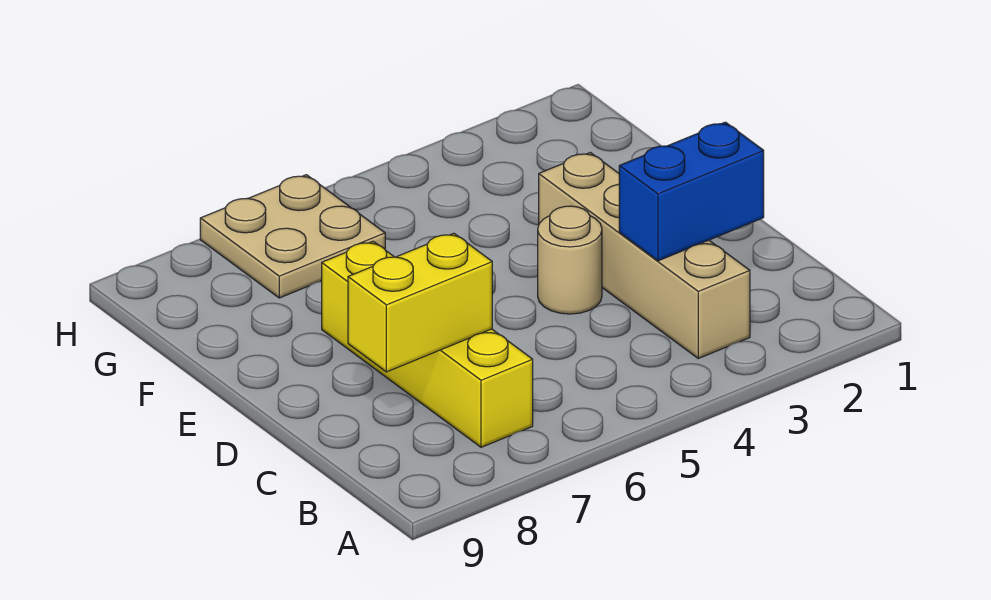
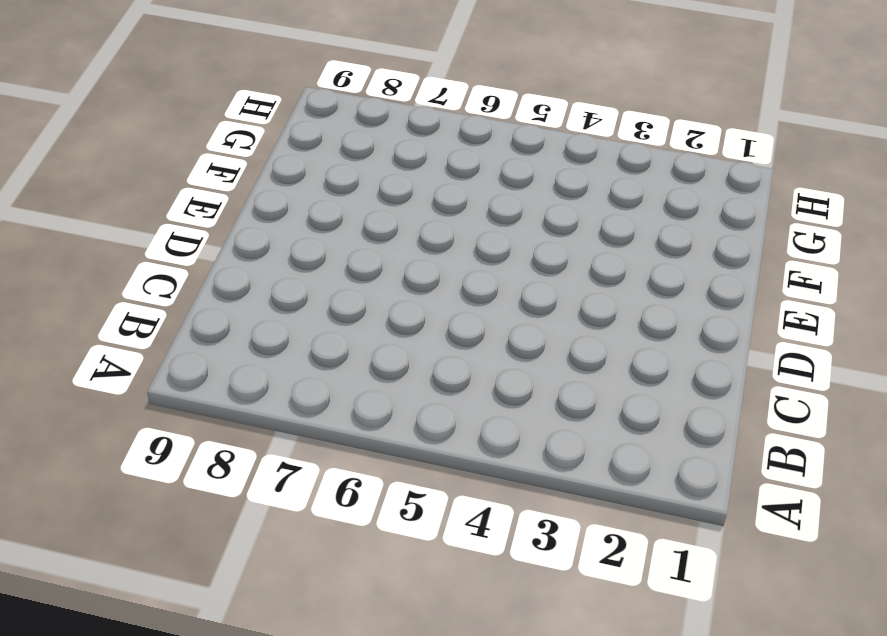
none -> tan 1x4 brick [539,152,750,358]
none -> yellow 1x4 brick [322,241,533,447]

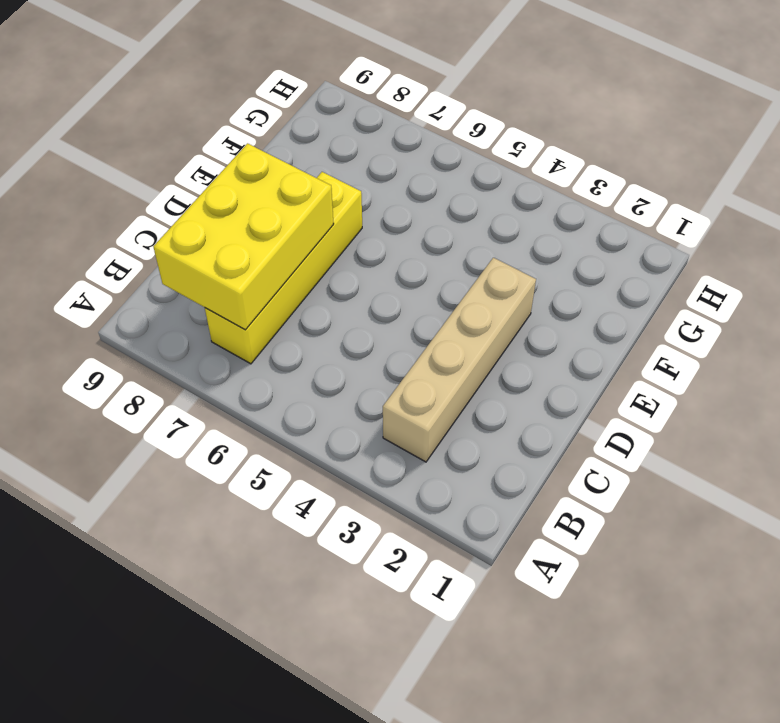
yellow 2x3 brick [153,143,334,330] -> yellow 1x2 brick [348,233,492,372]
none -> tan 1x1 round brick [538,206,602,314]
none -> tan 2x2 plate [200,175,385,298]

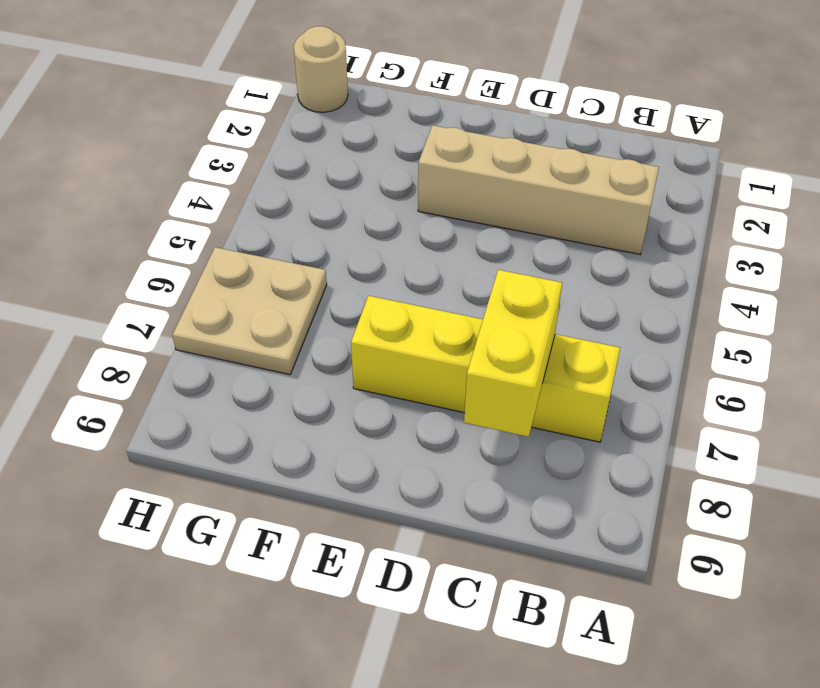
tan 1x1 round brick [294,26,348,112] -> tan 1x1 round brick moved to [538,206,602,314]
none -> blue 1x2 brick [619,122,764,261]

